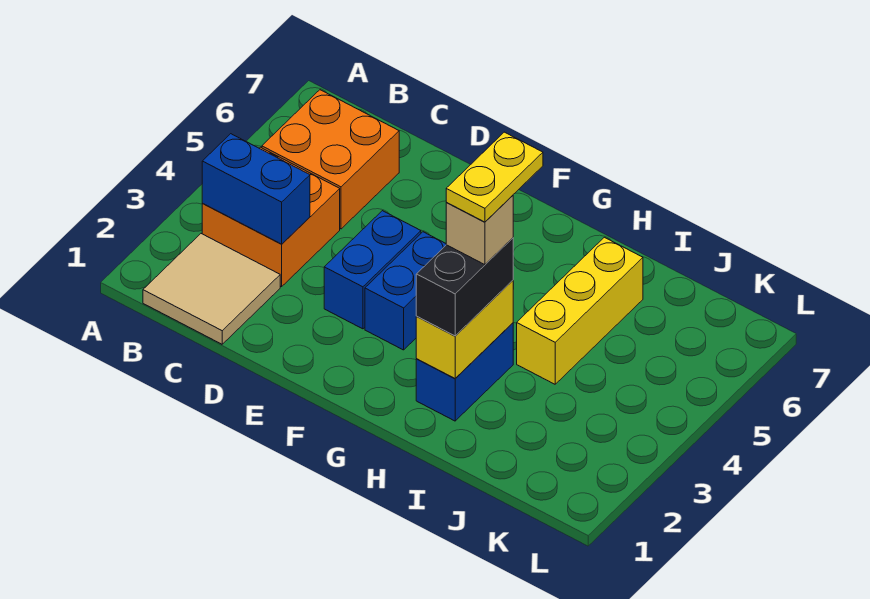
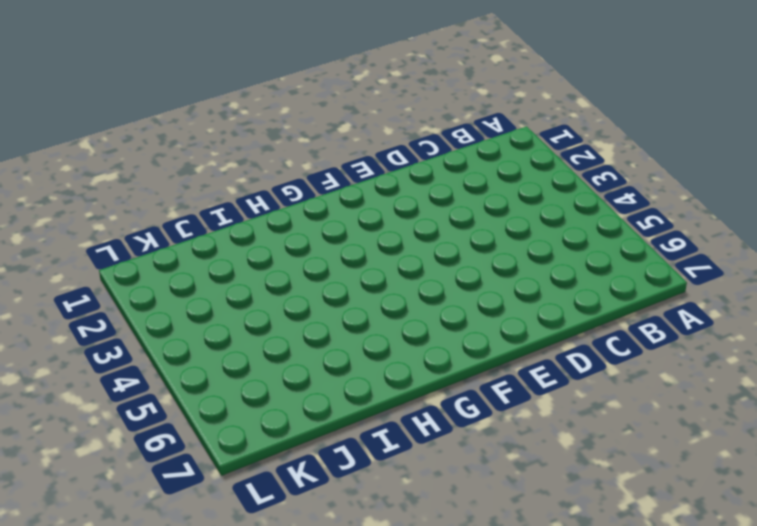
none -> tan 2x2 tile [143,234,280,344]
none -> orange 2x2 brick [202,147,340,287]
none -> orange 2x2 brick [262,90,399,229]

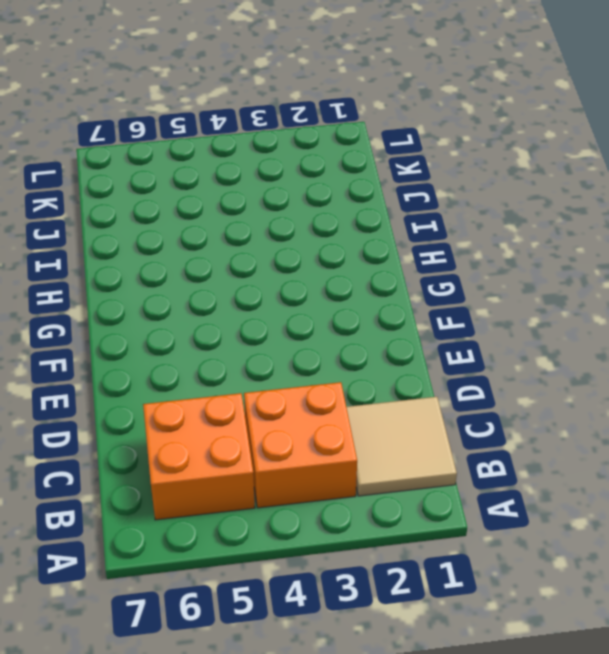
none -> blue 1x2 brick [324,211,421,329]
none -> blue 1x2 brick [365,232,446,350]
none -> blue 1x2 brick [416,323,513,421]

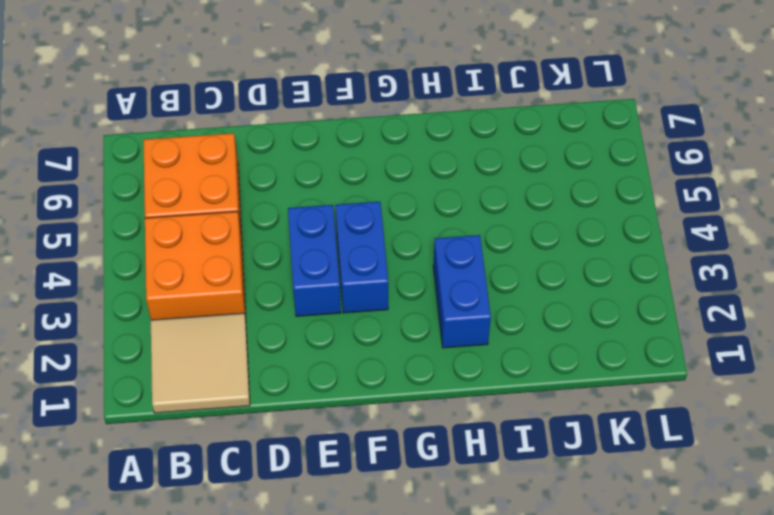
none -> yellow 1x3 brick [517,237,643,384]
none -> blue 1x2 brick [202,134,310,244]
none -> yellow 1x2 brick [416,281,513,379]

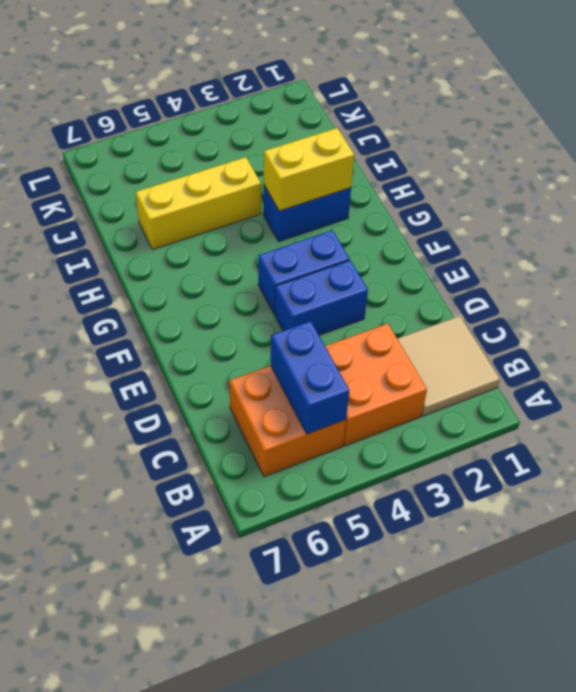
blue 1x2 brick [271,321,349,434] -> blue 1x2 brick moved to [202,134,310,244]
none -> black 1x2 brick [416,238,513,336]
none -> tan 1x1 brick [446,195,513,265]
none -> yellow 1x2 plate [446,132,543,222]

